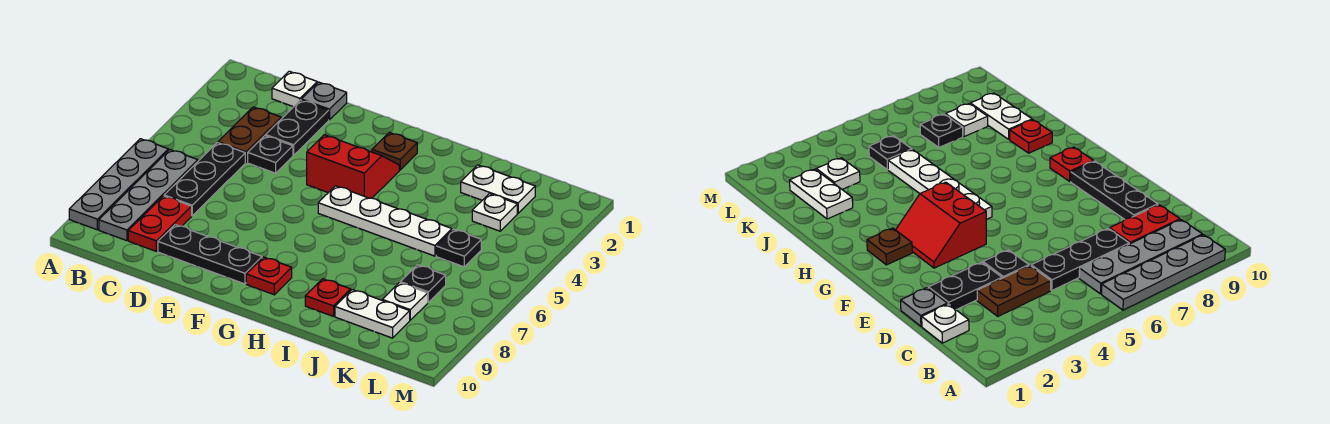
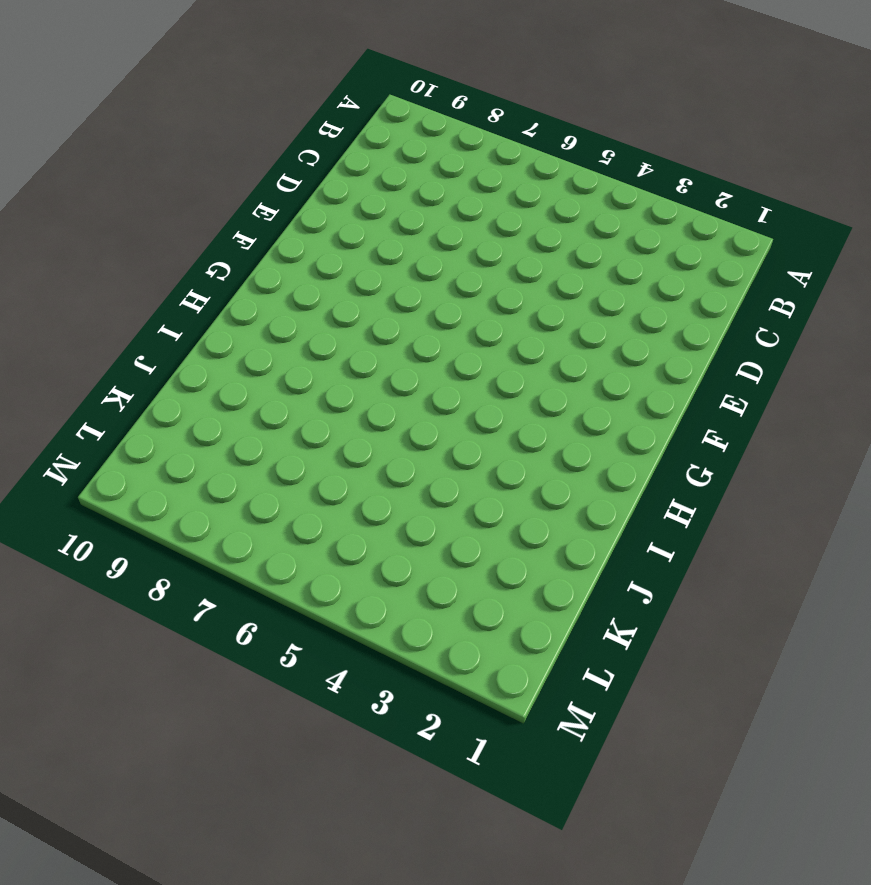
none -> grey 1x4 plate [69,139,168,230]
none -> grey 1x4 plate [99,150,198,241]
none -> white 1x1 plate [272,71,317,107]

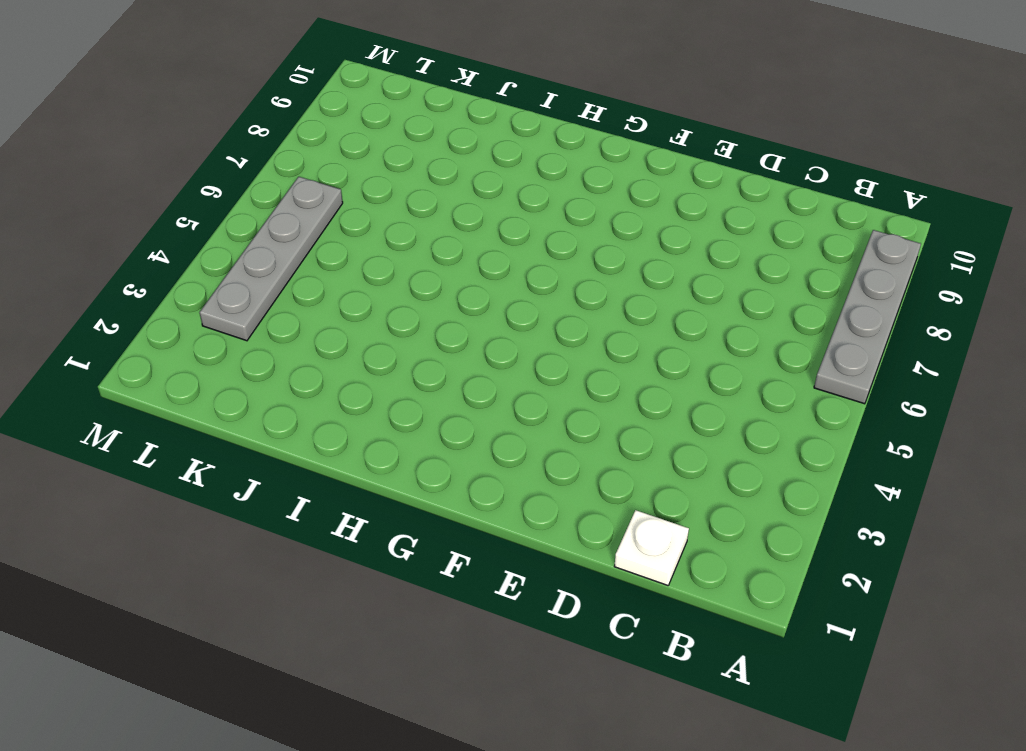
grey 1x4 plate [200,177,343,341] -> grey 1x4 plate moved to [99,150,198,241]
none -> brown 1x2 plate [218,107,281,162]
none -> black 1x3 plate [164,143,245,216]
none -> red 1x2 plate [128,196,192,251]

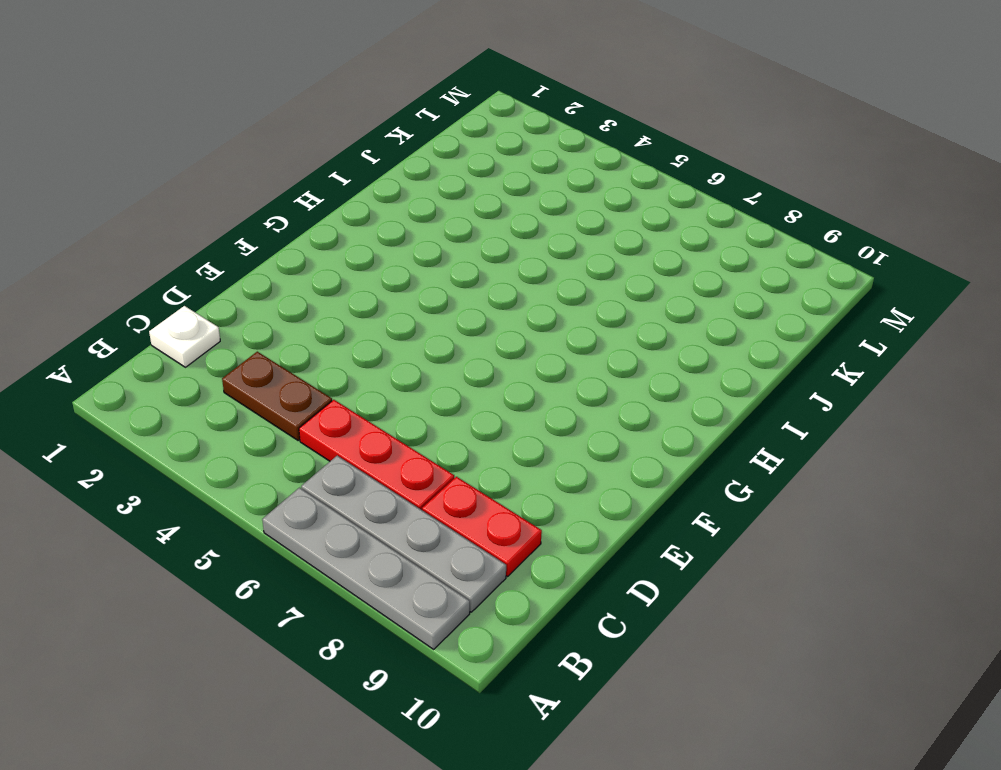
red 1x3 plate [299,400,454,510] -> black 1x3 plate [164,143,245,216]
none -> grey 1x1 plate [302,82,347,120]
none -> black 1x2 plate [266,100,329,155]
none -> black 1x1 plate [248,136,293,173]

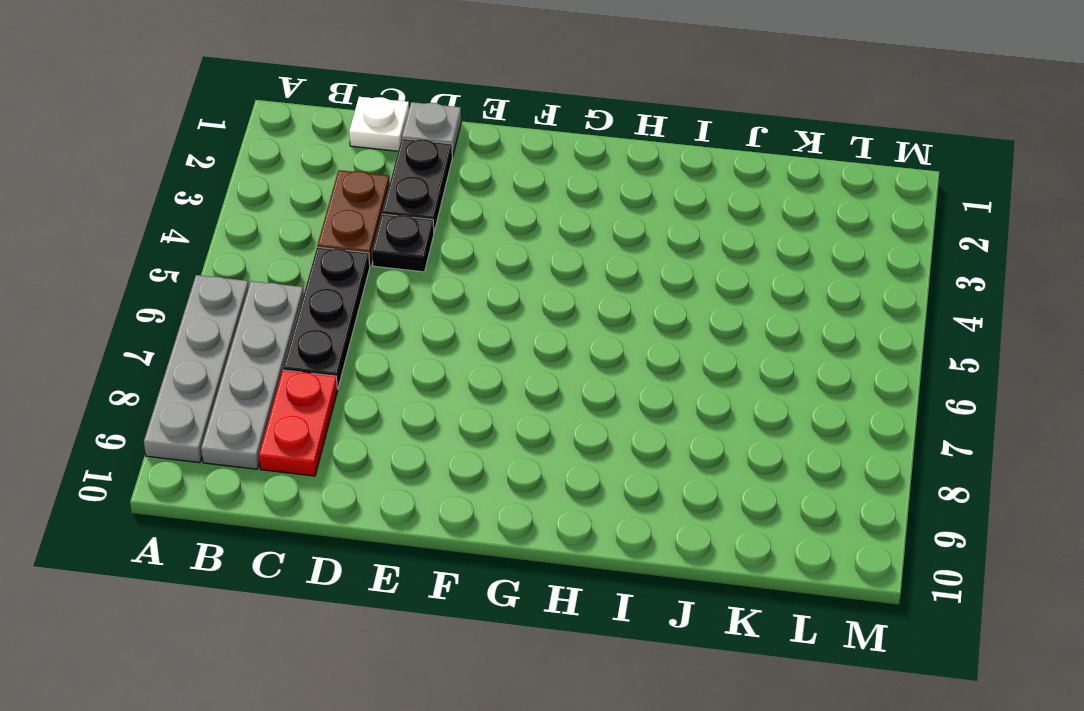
none -> black 1x3 plate [158,225,262,284]
none -> red 2x2 slope [307,135,399,198]
none -> brown 1x1 plate [372,132,417,170]

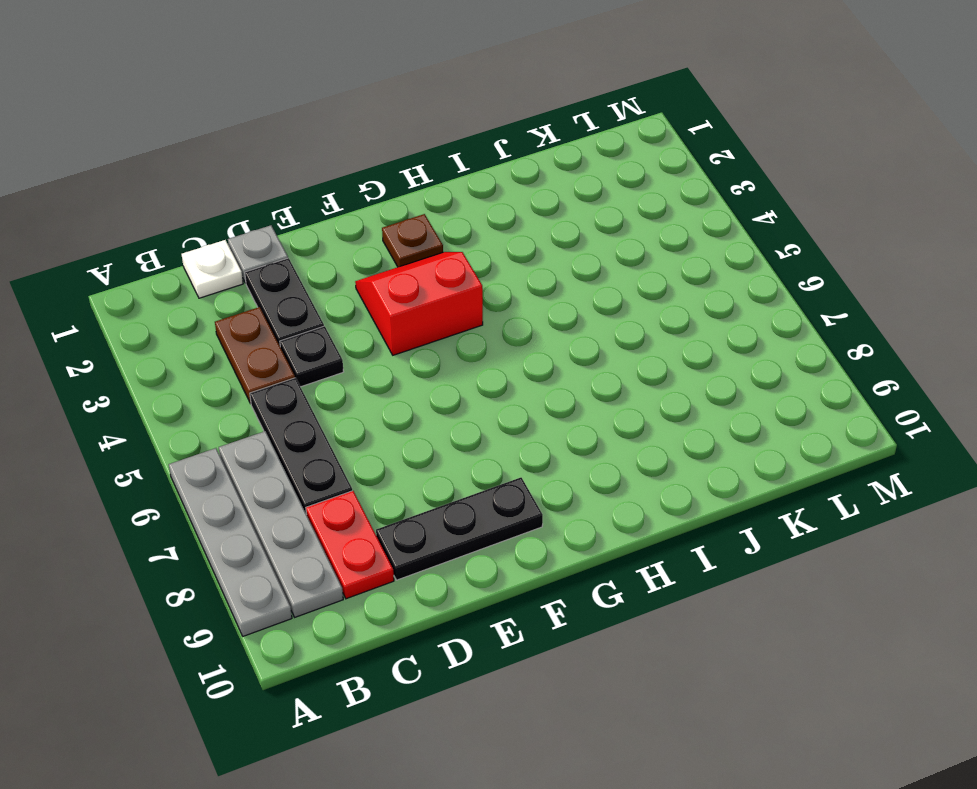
none -> white 1x4 plate [318,186,452,256]
none -> red 1x1 plate [246,257,292,295]
none -> red 1x1 plate [305,279,351,316]

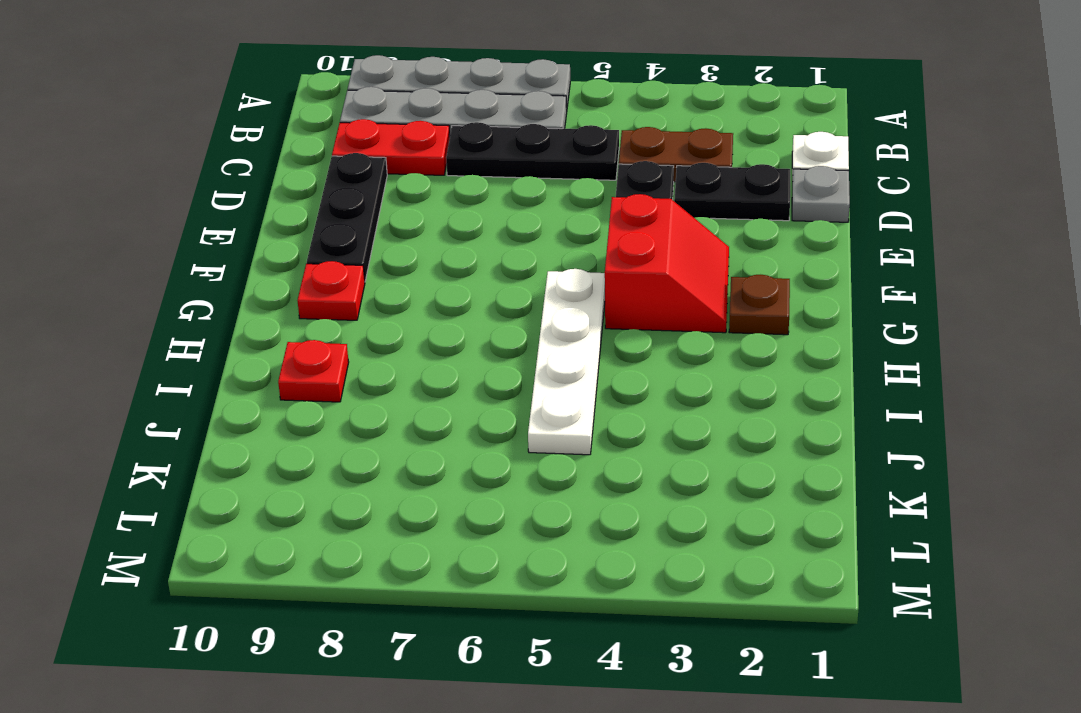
none -> white 1x2 plate [461,165,535,213]
none -> white 1x2 plate [335,290,410,338]
none -> white 1x1 plate [472,194,517,231]

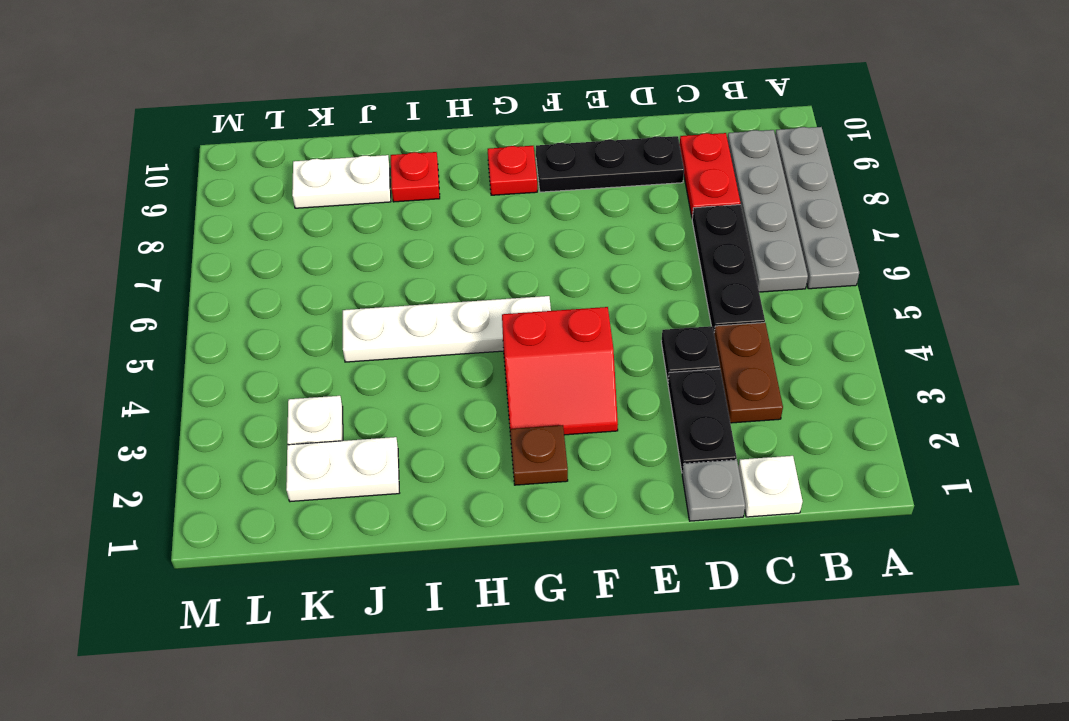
none -> black 1x1 plate [436,229,481,267]
none -> black 1x1 plate [400,265,446,302]
none -> white 1x1 plate [382,283,428,320]

